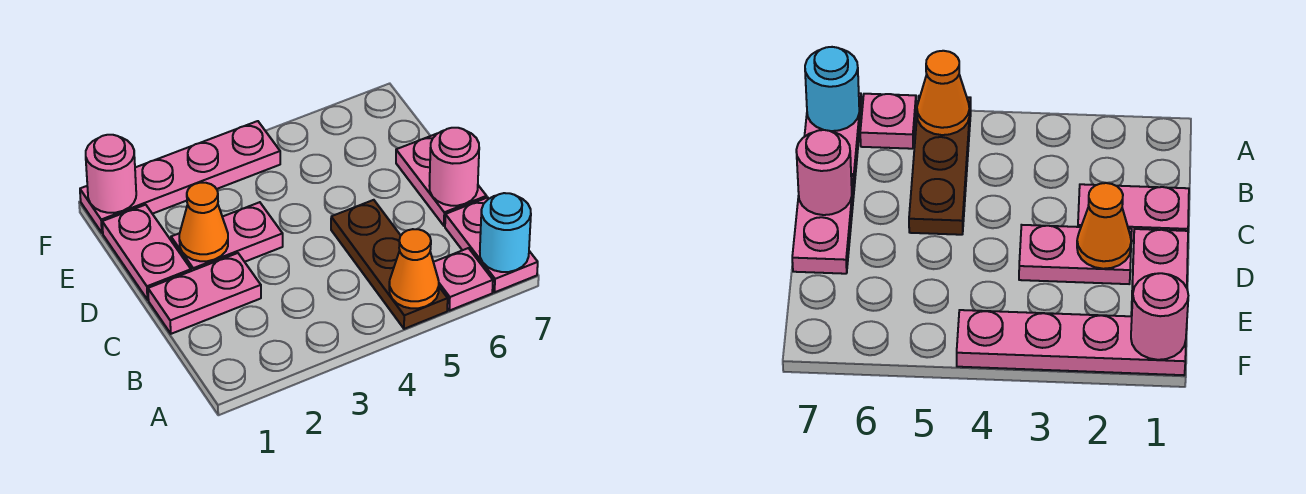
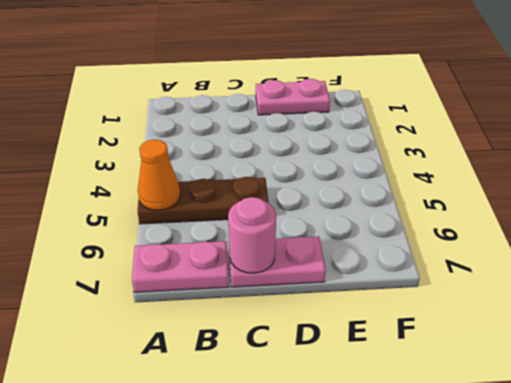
none -> pink 1x1 plate [433,248,493,311]
none -> pink 1x2 plate [148,253,261,334]
none -> pink 1x2 plate [171,202,283,271]

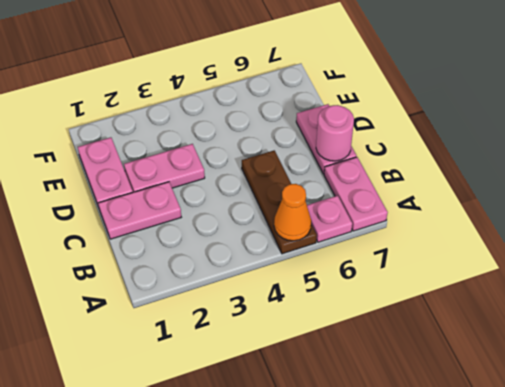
none -> pink 1x4 plate [80,121,280,233]
none -> cyan 1x1 round brick [480,193,531,272]
none -> orange 1x1 cone [179,183,228,261]

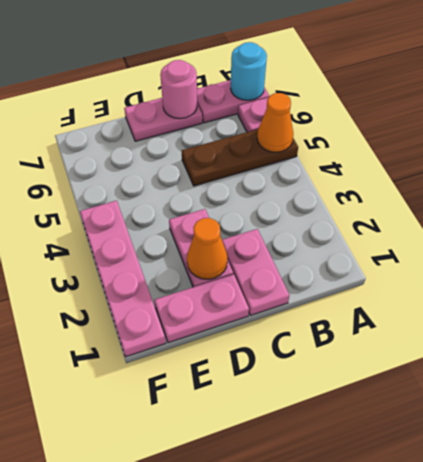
none -> pink 1x1 round brick [86,135,136,213]

